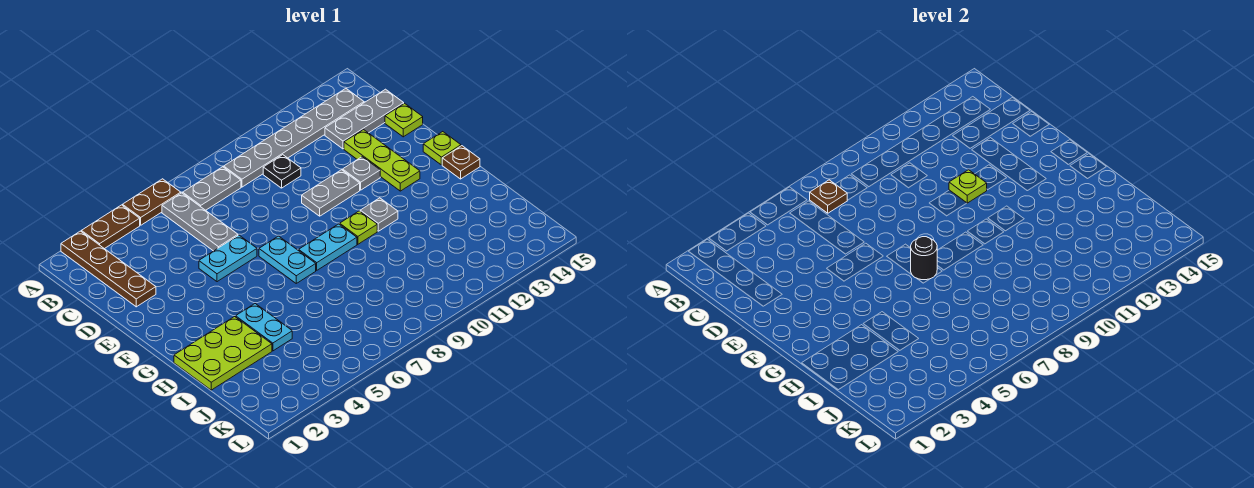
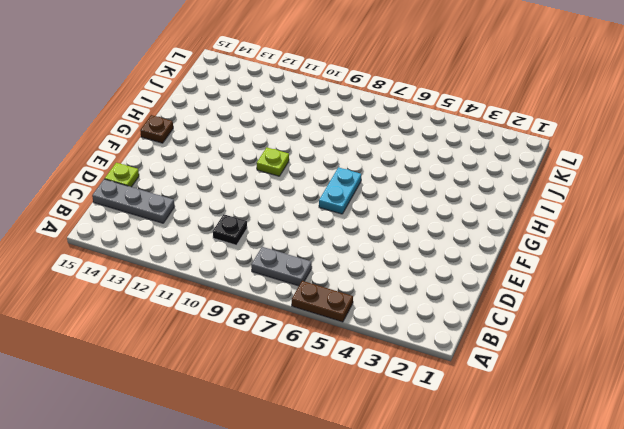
none -> brown 1x4 plate [61,231,156,307]
none -> brown 1x2 plate [81,205,140,249]
none -> grey 1x3 plate [162,193,238,251]

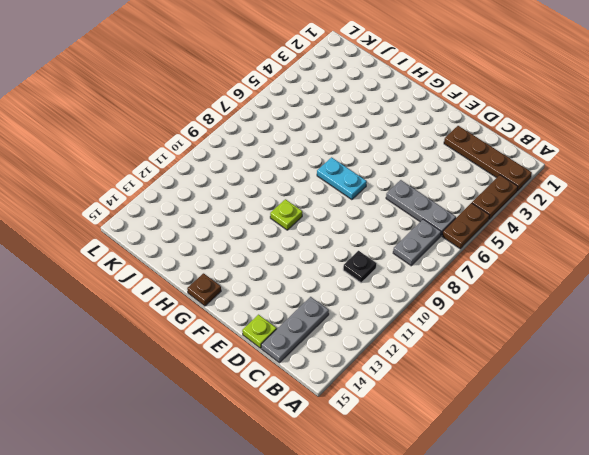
none -> grey 1x6 plate [224,89,364,187]
none -> lime 1x3 plate [344,130,420,191]
none -> cyan 1x2 plate [199,235,257,282]

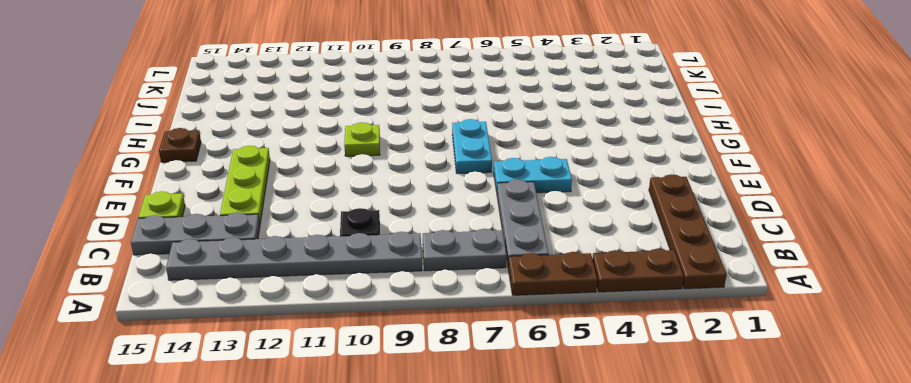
none -> grey 1x2 plate [302,170,360,216]
none -> grey 1x1 plate [343,157,380,190]
none -> lime 1x1 plate [423,132,461,165]

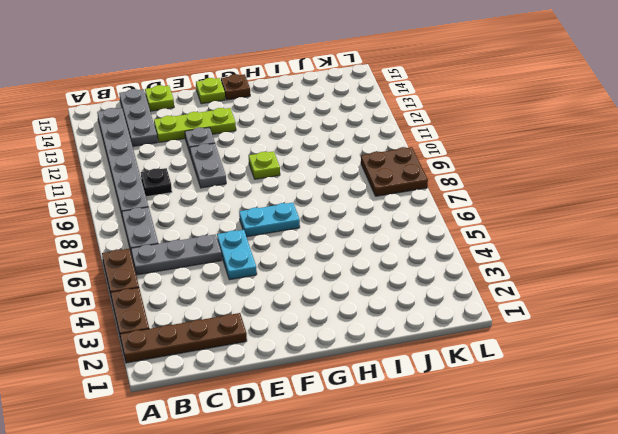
brown 2x2 plate [361,147,428,196] -> none
none -> cyan 1x2 plate [299,224,357,270]
none -> grey 1x1 plate [360,198,398,231]
none -> lime 2x3 plate [174,317,272,390]

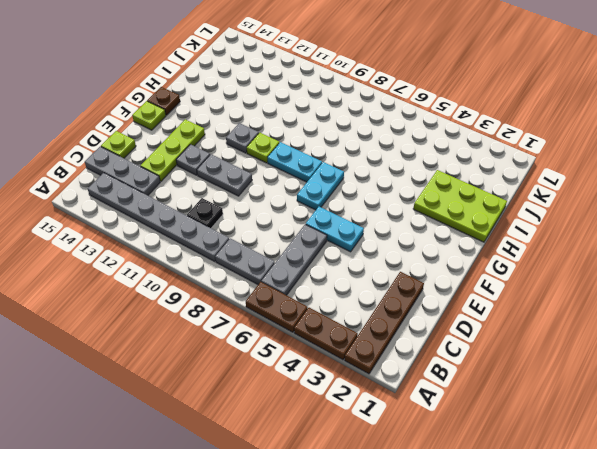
none -> cyan 1x2 plate [236,304,292,351]
none -> brown 1x1 plate [810,180,847,213]
none -> lime 1x1 plate [949,170,987,203]

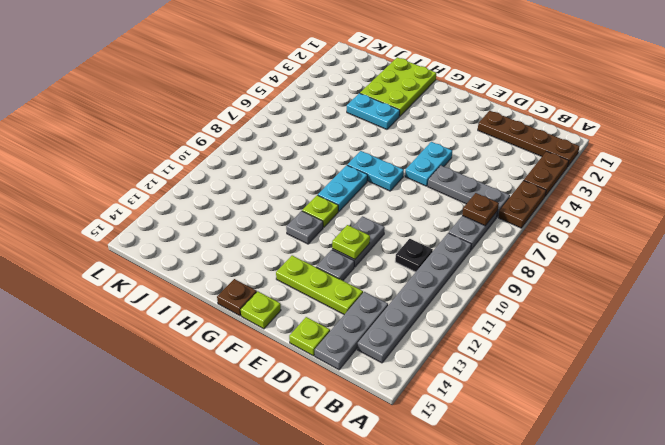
none -> black 1x1 round brick [911,237,937,280]

